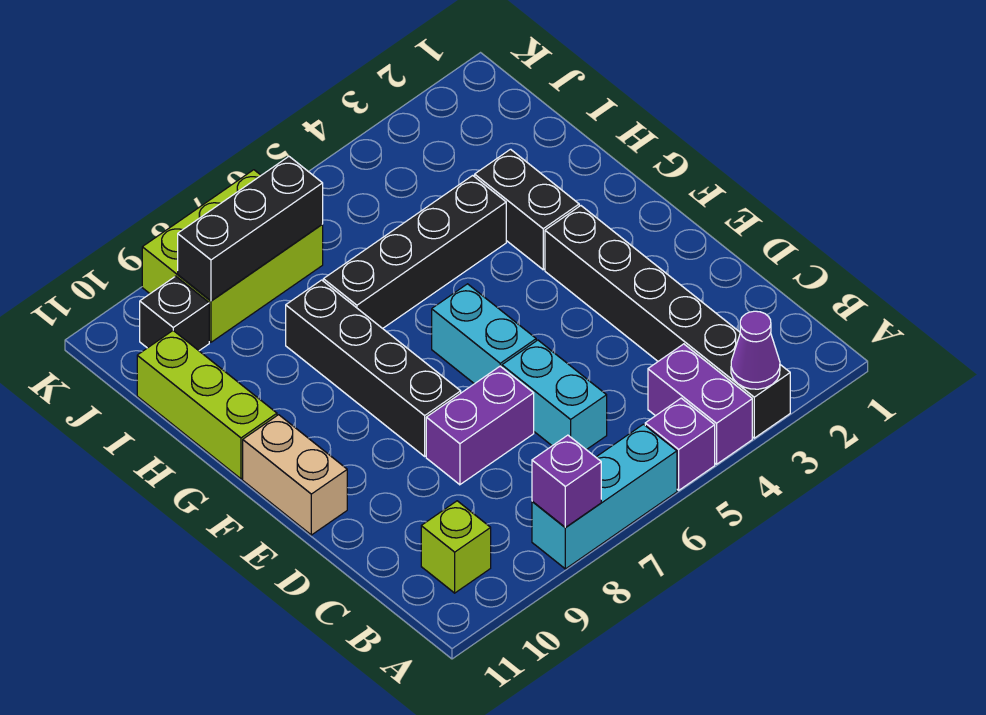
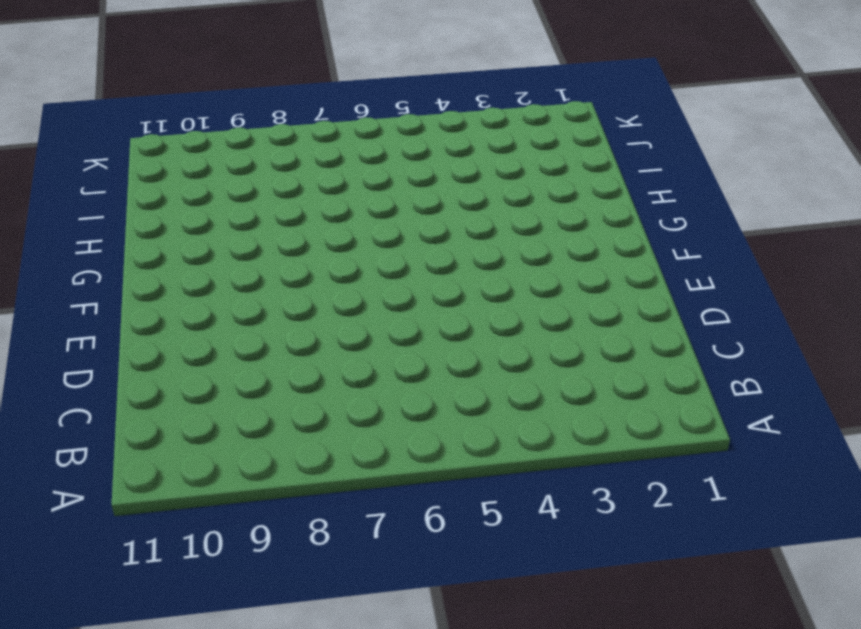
none -> black 1x6 brick [545,206,790,438]
none -> purple 1x2 brick [648,344,752,464]
none -> purple 1x1 brick [645,398,715,490]

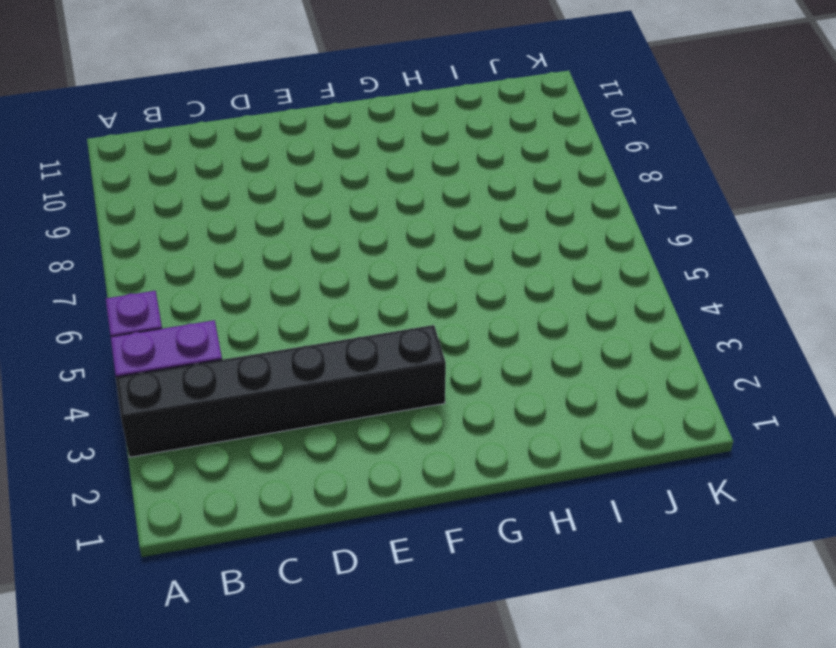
none -> cyan 1x3 brick [532,424,677,569]
none -> lime 1x1 brick [421,501,491,593]
none -> cyan 1x2 brick [502,340,607,450]

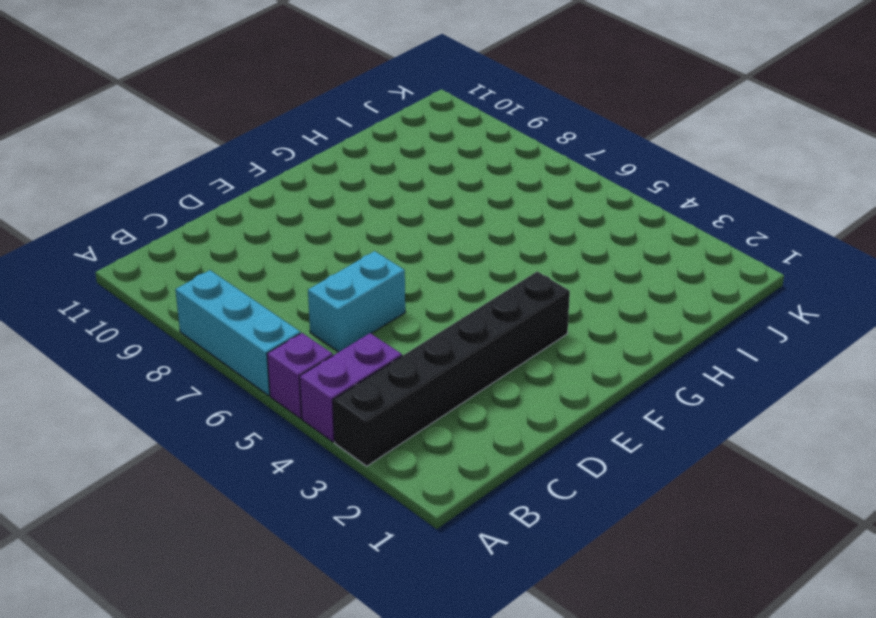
none -> lime 1x1 brick [421,501,491,593]
none -> purple 1x2 brick [426,366,534,485]
none -> cyan 1x2 brick [432,284,536,384]

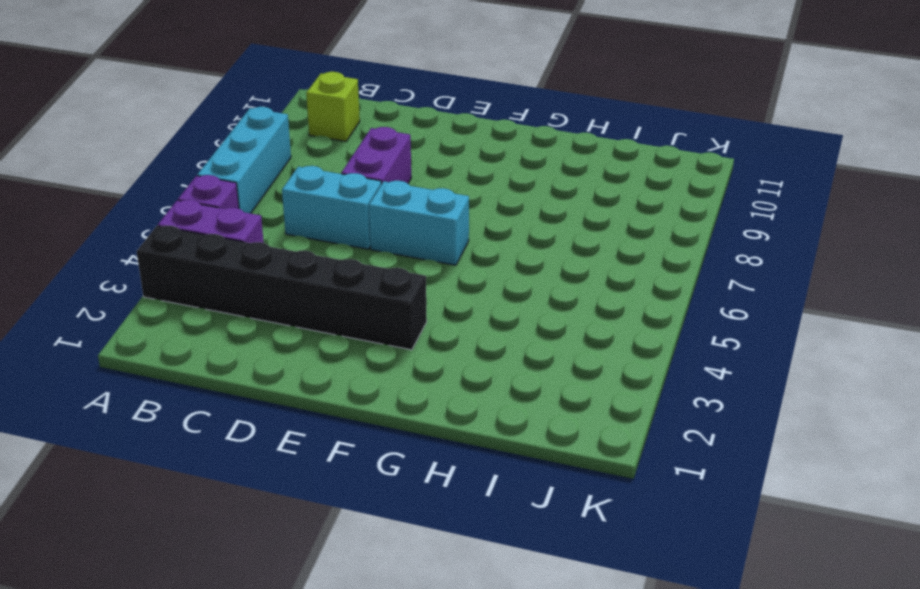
none -> black 1x4 brick [286,280,461,456]
none -> tan 1x2 brick [243,415,347,535]
none -> black 1x2 brick [475,149,579,270]

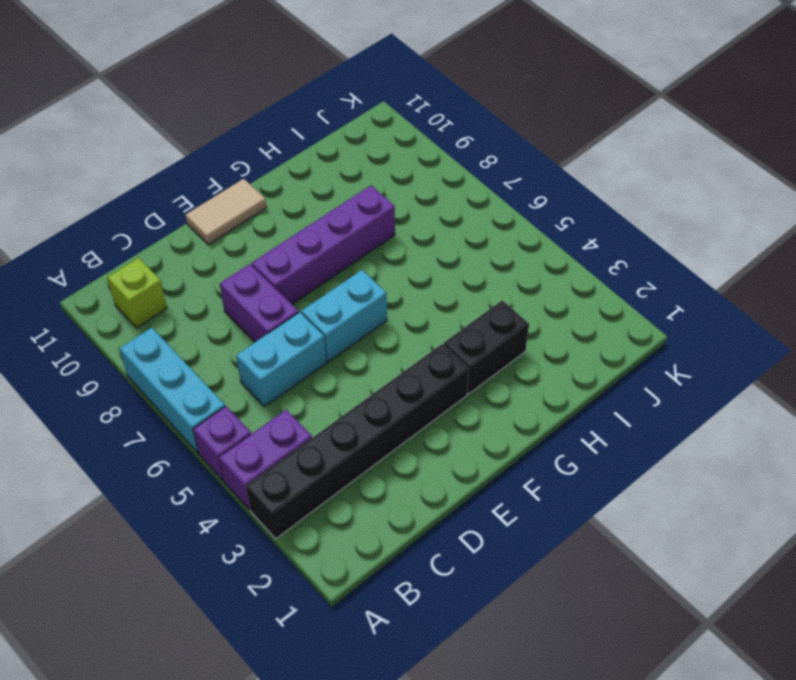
purple 1x4 brick [252,186,395,304] -> black 1x4 brick [286,280,461,456]
tan 1x2 tile [185,179,266,245] -> tan 1x2 brick [243,415,347,535]
none -> lime 1x3 brick [137,331,277,479]
none -> black 1x4 brick [323,176,506,328]
none -> lime 2x3 brick [142,170,323,342]

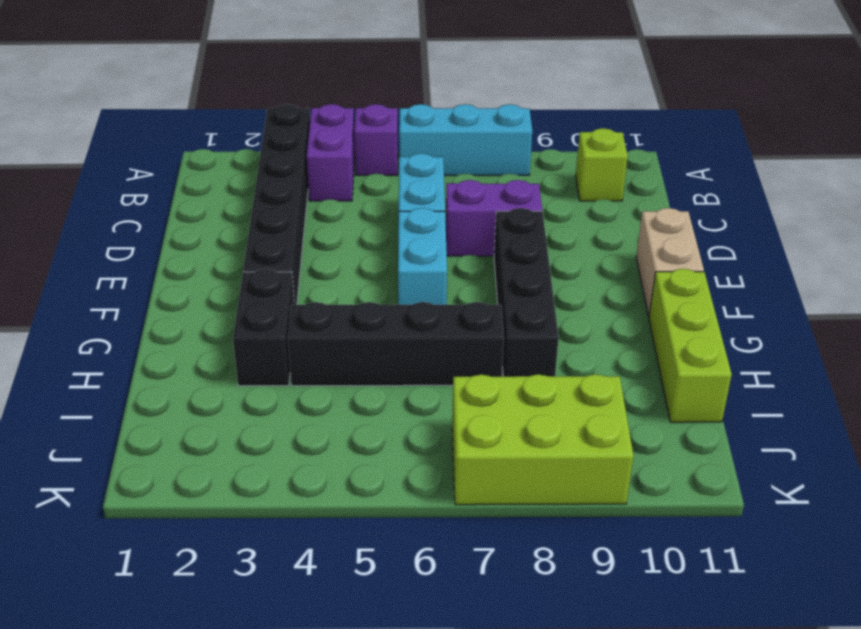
none -> black 1x1 brick [140,276,209,351]
none -> purple 1x1 cone [731,311,780,389]
none -> purple 1x1 brick [532,435,601,527]

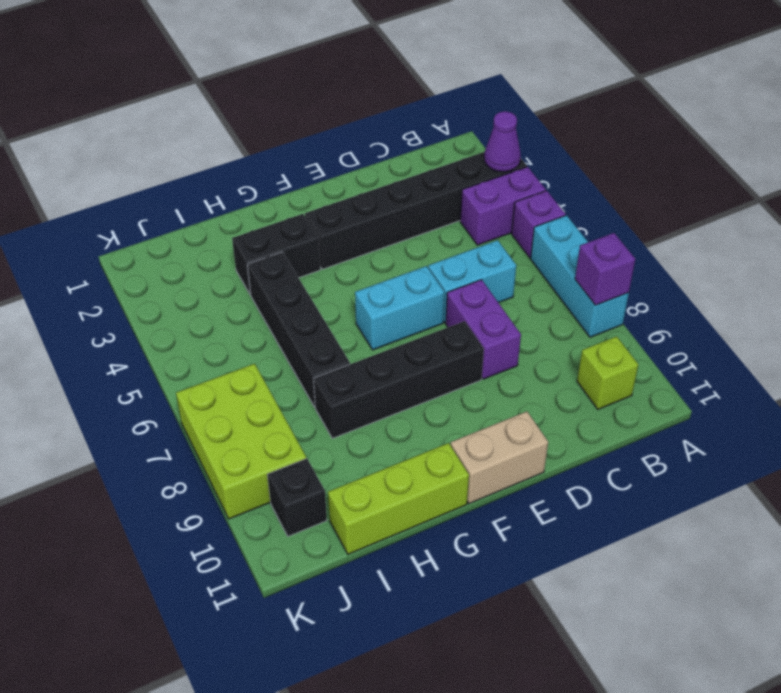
none -> black 1x3 brick [178,157,323,301]

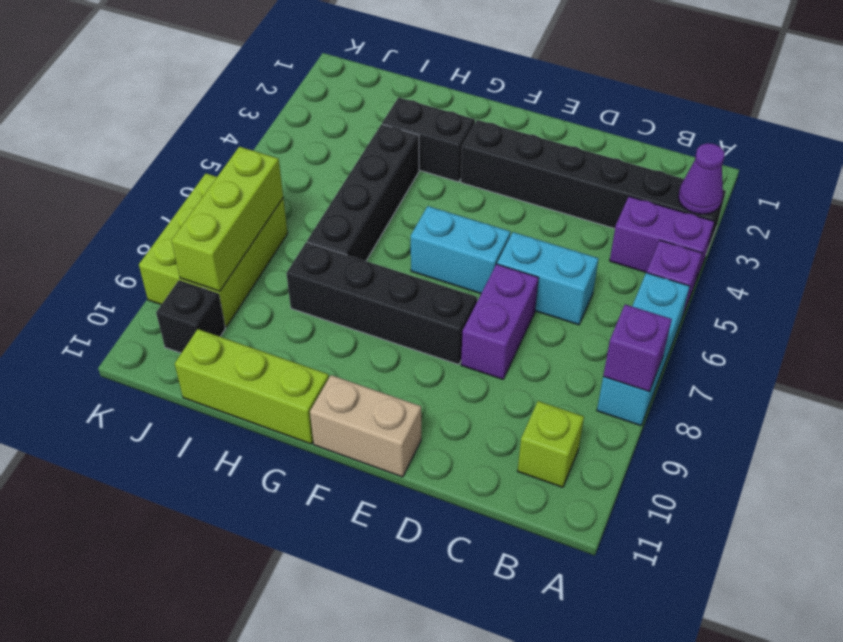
lime 1x3 brick [171,147,283,291] -> black 1x3 brick [178,157,323,301]

